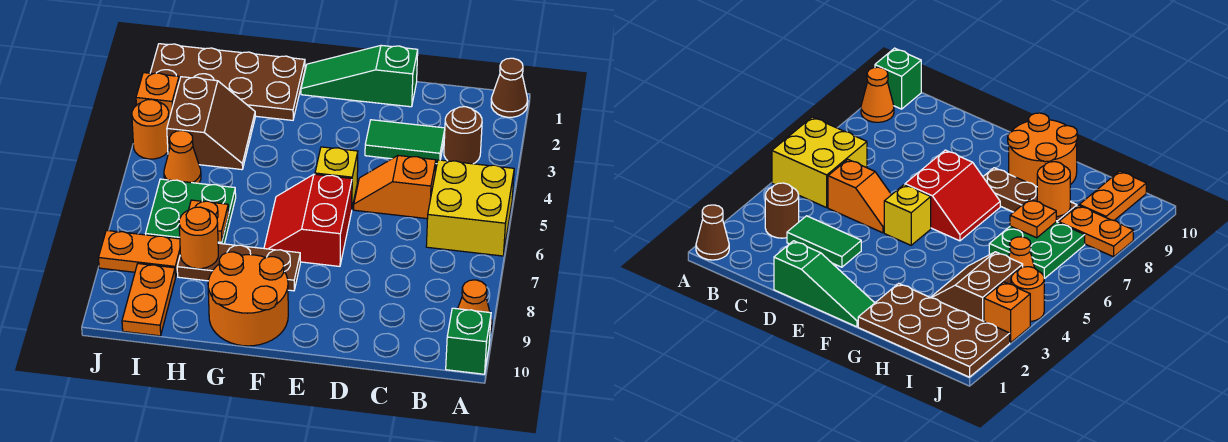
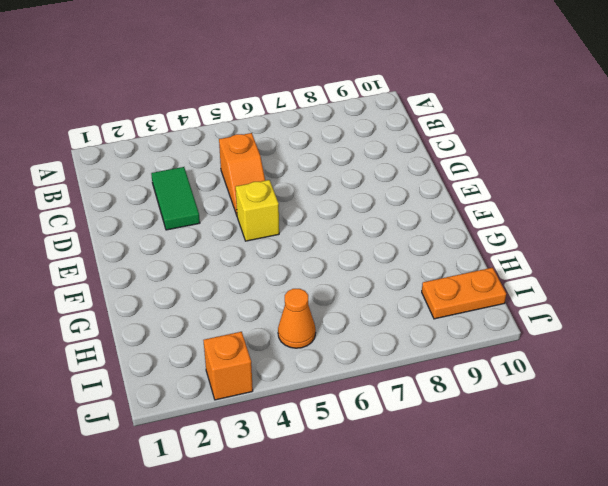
none -> brown 1x1 cone [491,58,528,117]
none -> yellow 2x2 brick [426,160,514,256]
none -> orange 1x1 cone [458,280,492,333]

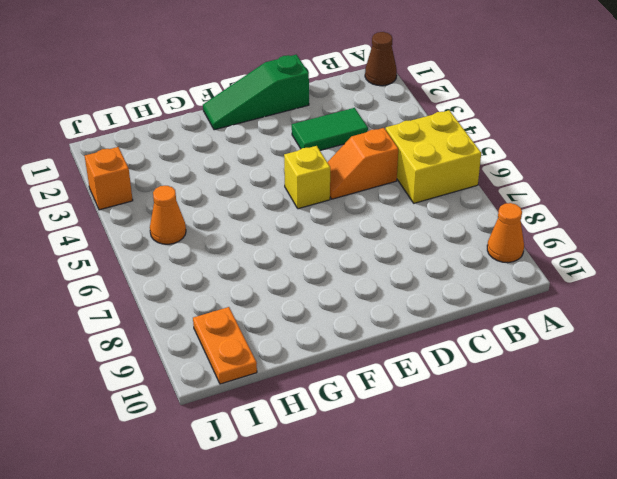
none -> green 1x1 brick [446,308,491,374]
none -> brown 1x1 round brick [444,107,482,164]
none -> red 2x2 slope [264,174,352,266]

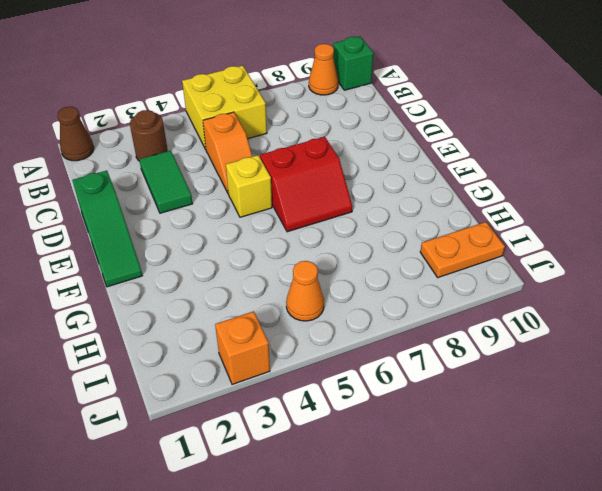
none -> brown 1x3 plate [177,243,300,291]
none -> orange 2x2 round brick [208,252,288,346]
none -> brown 2x4 plate [150,44,305,120]

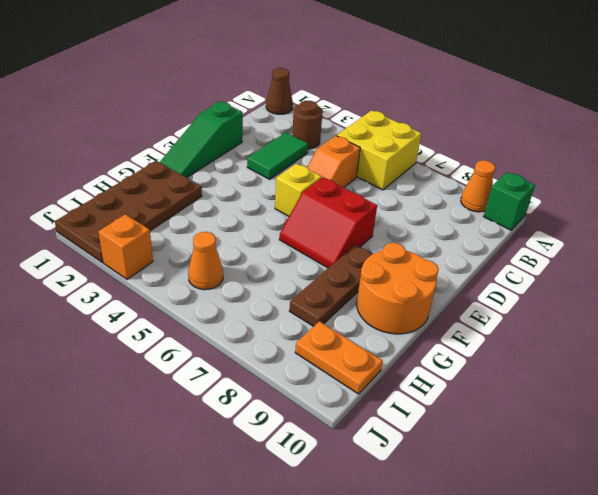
none -> brown 2x2 slope [167,77,255,170]
none -> green 2x2 plate [146,179,236,244]
none -> orange 1x2 plate [99,230,180,277]

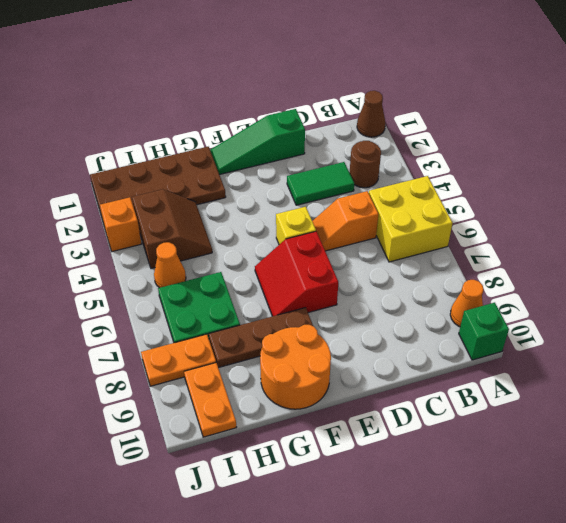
none -> orange 1x1 round brick [132,99,169,159]
none -> orange 1x1 plate [189,200,229,242]
none -> orange 1x1 round brick [179,207,218,269]

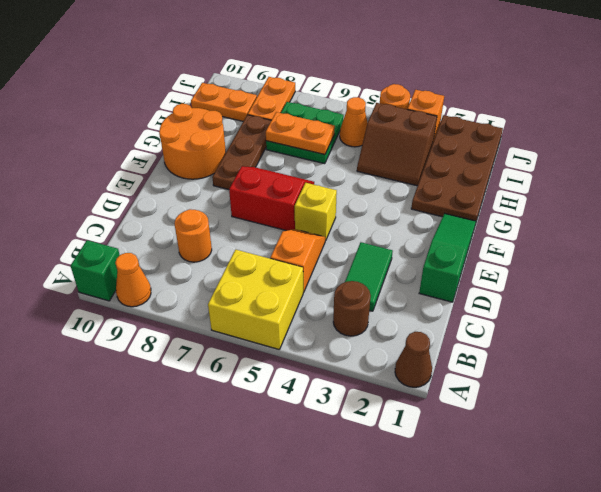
orange 1x1 round brick [175,209,212,262] -> orange 1x1 round brick moved to [179,207,218,269]
orange 1x2 plate [266,112,335,155] -> orange 1x1 plate [189,200,229,242]

